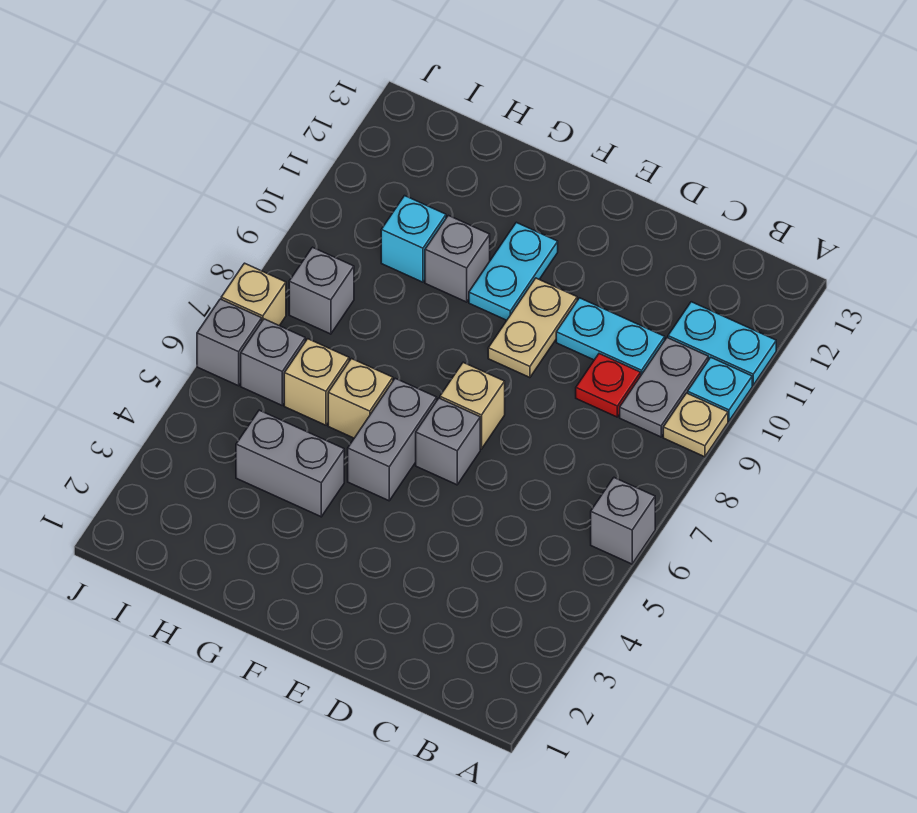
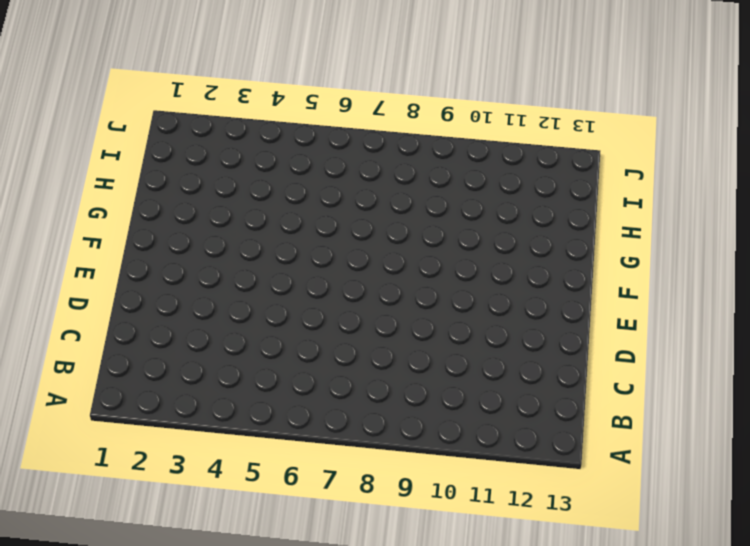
none -> grey 1x1 brick [591,478,655,564]
none -> tan 1x1 plate [663,393,728,457]
none -> cyan 1x1 plate [688,357,752,421]

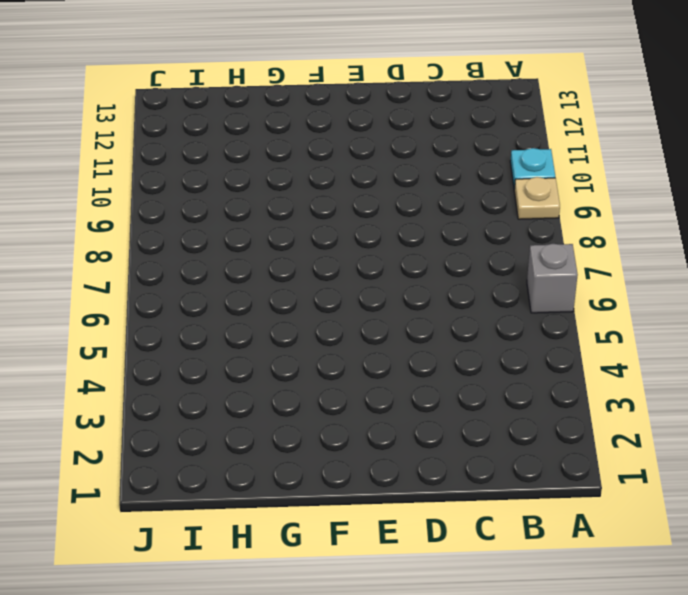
none -> cyan 1x2 plate [668,302,776,385]
none -> grey 1x2 plate [620,338,708,437]
none -> red 1x1 plate [576,354,641,417]

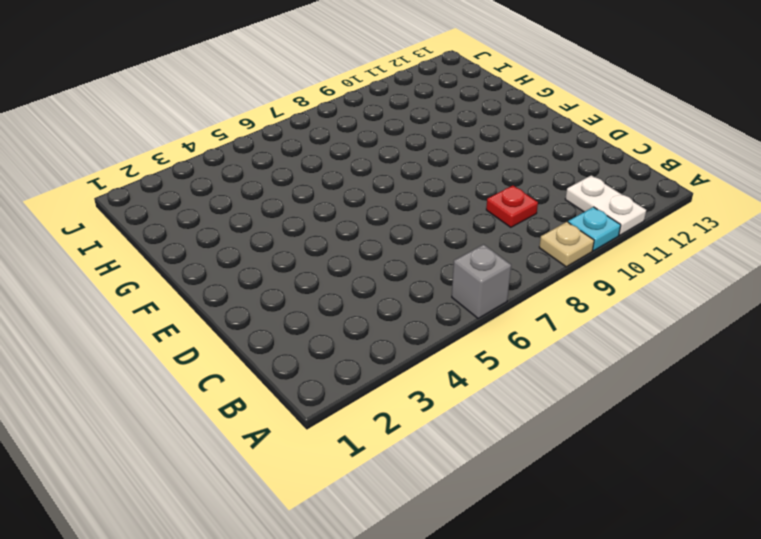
white 1x2 plate [565,175,646,235] -> cyan 1x2 plate [668,302,776,385]
none -> grey 1x2 plate [620,338,708,437]
none -> cyan 1x2 plate [556,298,665,375]
none -> grey 1x1 brick [416,398,480,485]

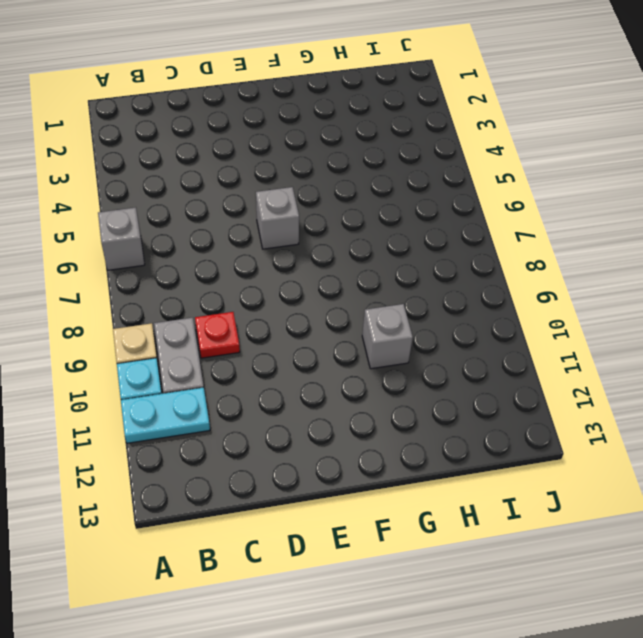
none -> cyan 1x2 plate [556,298,665,375]
none -> tan 1x1 brick [440,362,505,449]
none -> tan 1x2 plate [488,278,577,378]

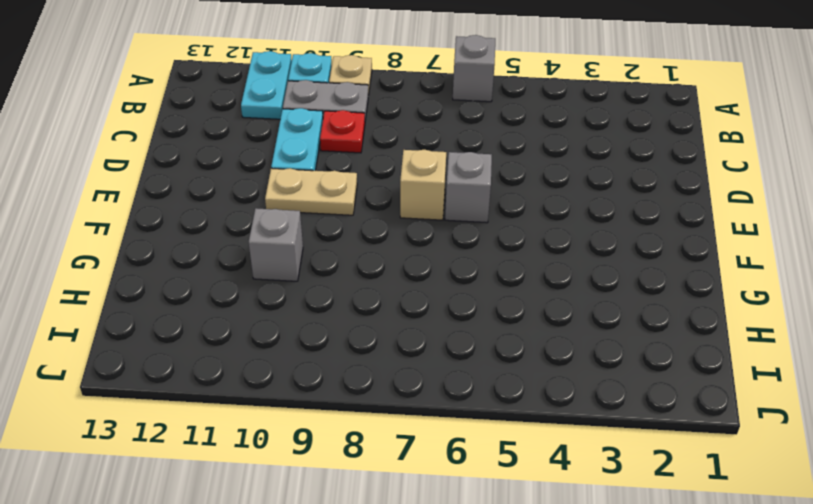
none -> grey 1x2 brick [348,378,437,501]
none -> cyan 1x2 plate [469,222,558,320]
none -> grey 1x2 brick [236,410,344,517]

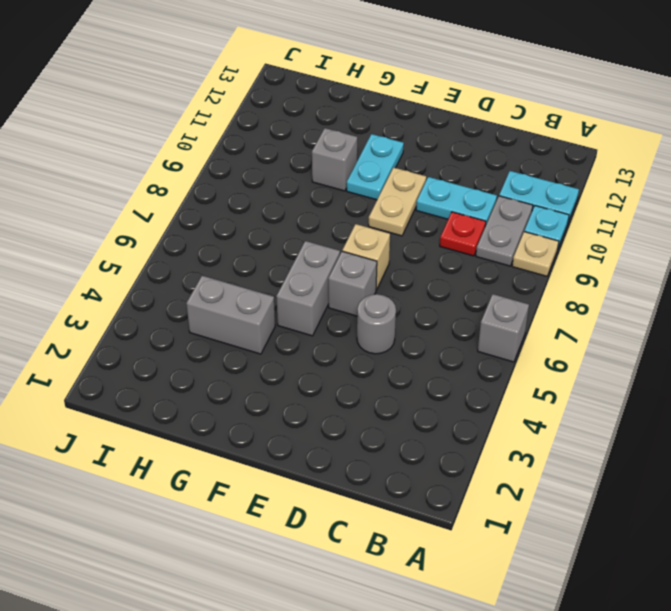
grey 1x1 round brick [357,294,396,354] -> none
none -> tan 1x1 brick [328,359,393,438]
none -> tan 1x1 brick [284,339,349,425]
none -> cyan 1x1 brick [381,196,446,282]

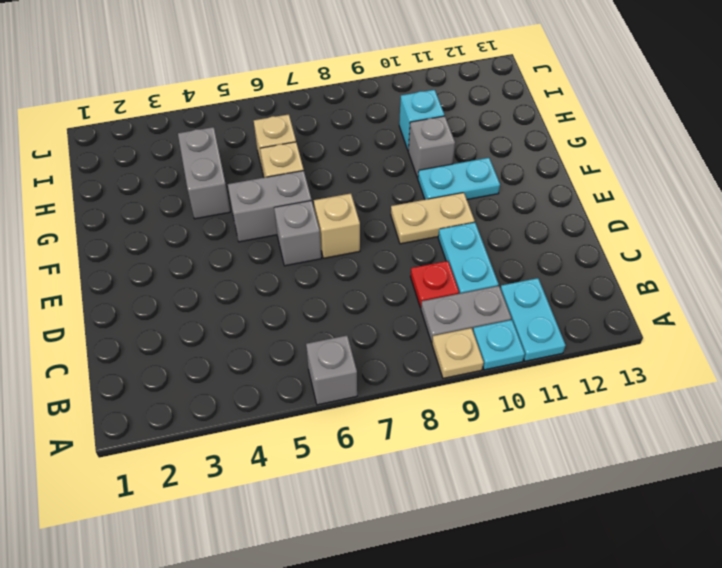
none -> grey 1x1 brick [241,319,305,405]
none -> grey 1x1 brick [289,247,354,334]
none -> grey 1x1 brick [197,299,262,386]

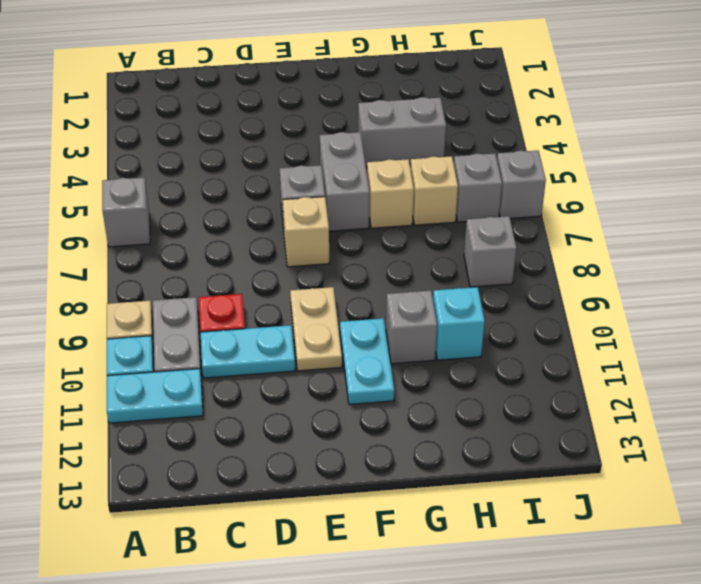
none -> tan 1x1 brick [221,263,286,326]

